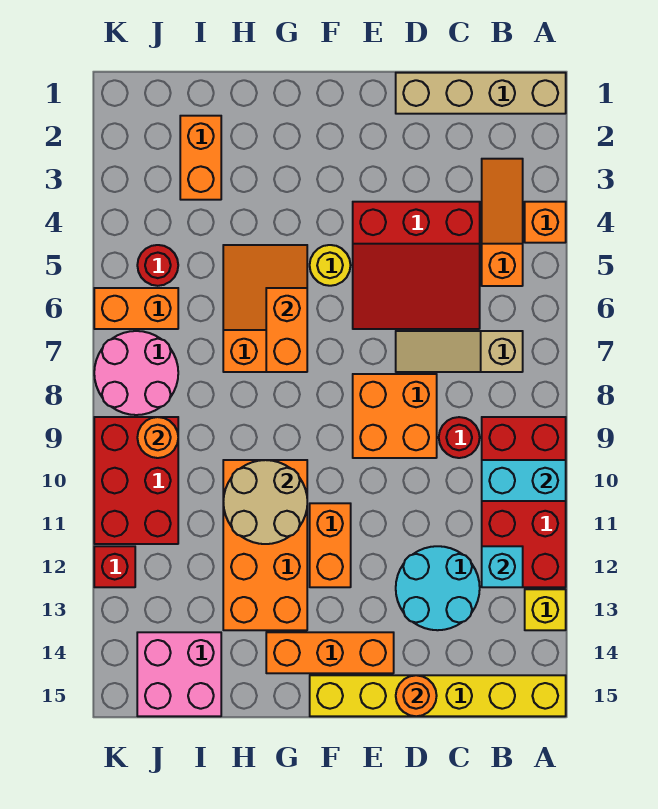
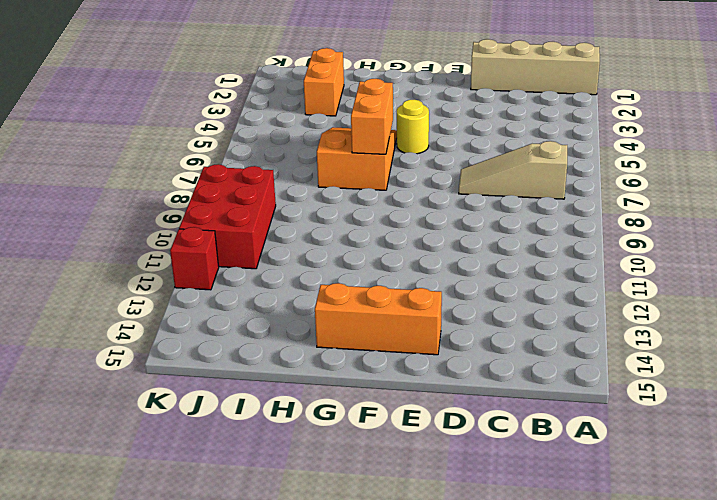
none -> orange 1x1 brick [525,202,566,243]
none -> red 2x4 brick [482,417,566,587]
none -> yellow 1x1 brick [525,589,566,630]

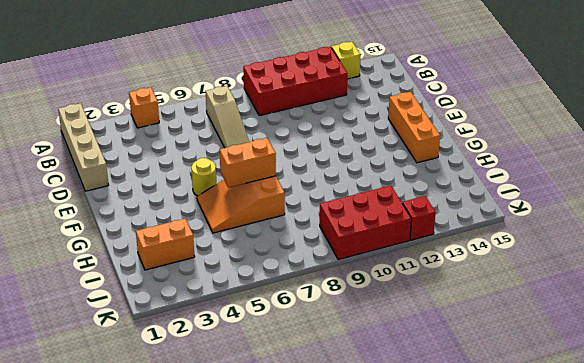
none -> yellow 1x6 brick [310,675,566,716]
none -> orange 1x3 slope [482,159,523,286]
none -> red 3x3 slope [353,202,480,329]

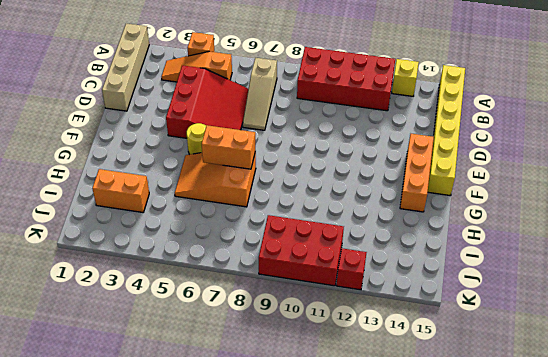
none -> red 1x1 round brick [439,417,480,458]
none -> cyan 2x2 round brick [396,546,480,630]
none -> orange 2x2 brick [353,374,437,458]

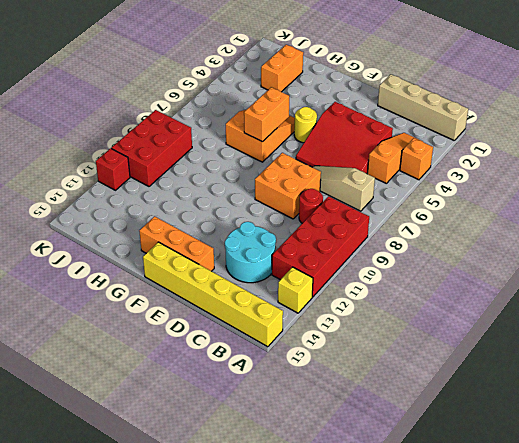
none -> orange 1x2 brick [310,503,351,587]
none -> orange 2x4 brick [223,460,307,630]
none -> pink 2x2 brick [137,632,221,716]

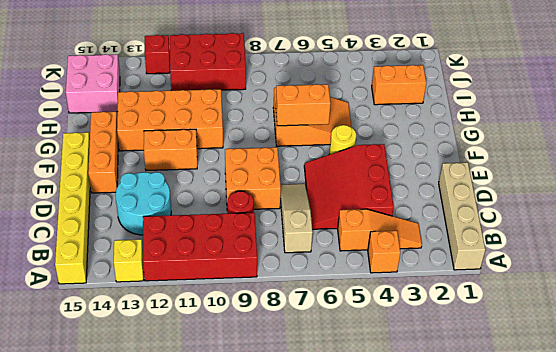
none -> red 1x1 round brick [137,245,178,286]
none -> orange 1x2 brick [94,288,178,329]
none -> pink 2x2 round brick [94,331,178,415]

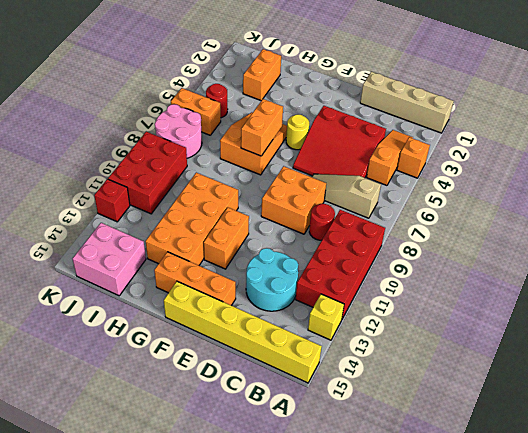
none -> cyan 1x2 brick [482,460,566,501]
none -> cyan 1x1 brick [482,546,523,587]
none -> orange 1x1 round brick [396,675,437,716]

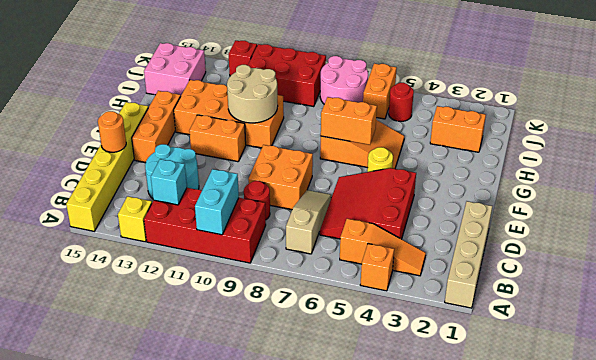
none -> orange 1x1 round brick [137,417,178,458]

